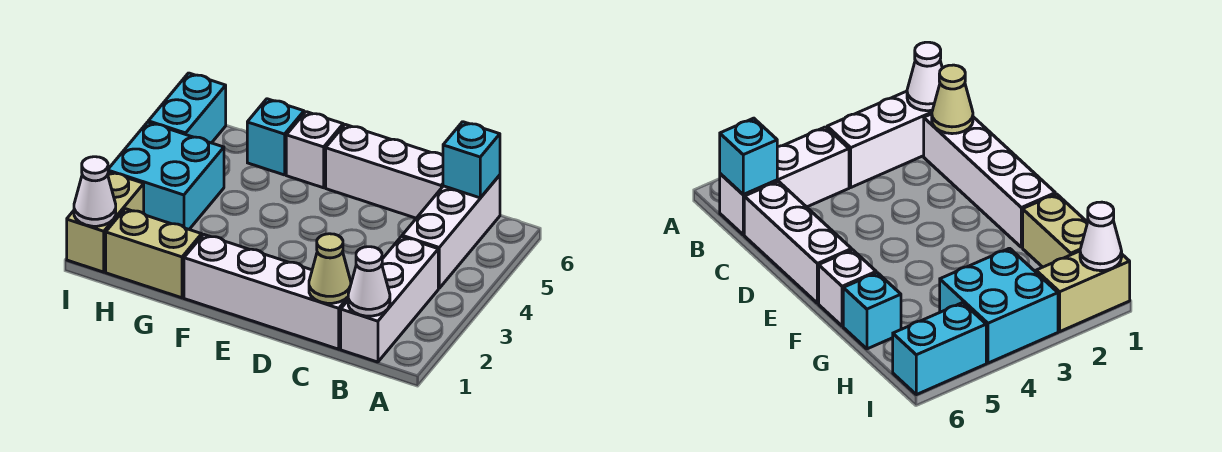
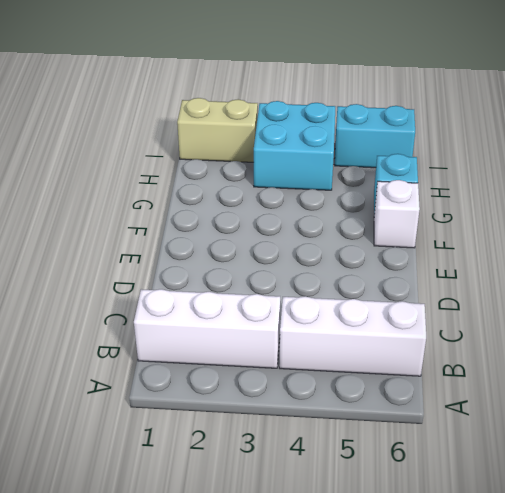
none -> white 1x4 brick [184,234,348,349]
none -> white 1x3 brick [326,124,443,218]
none -> tan 1x2 brick [106,209,202,298]

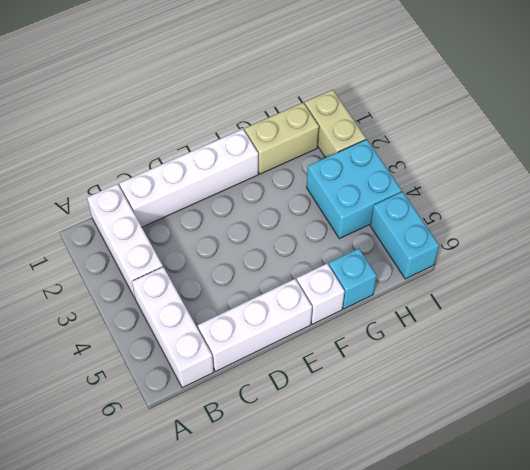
none -> white 1x1 cone [348,247,390,316]
none -> cyan 1x1 brick [443,122,500,198]
none -> tan 1x1 cone [309,234,351,303]

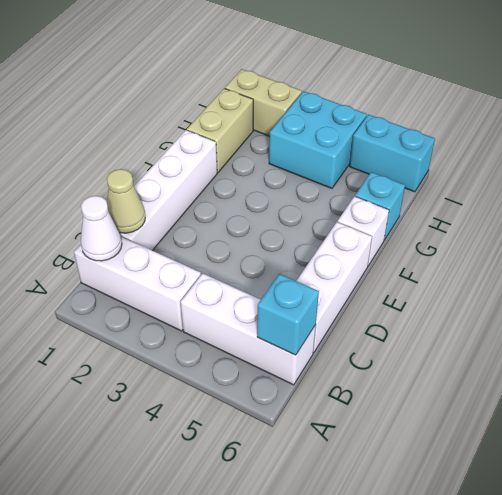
none -> white 1x1 cone [74,157,116,226]

